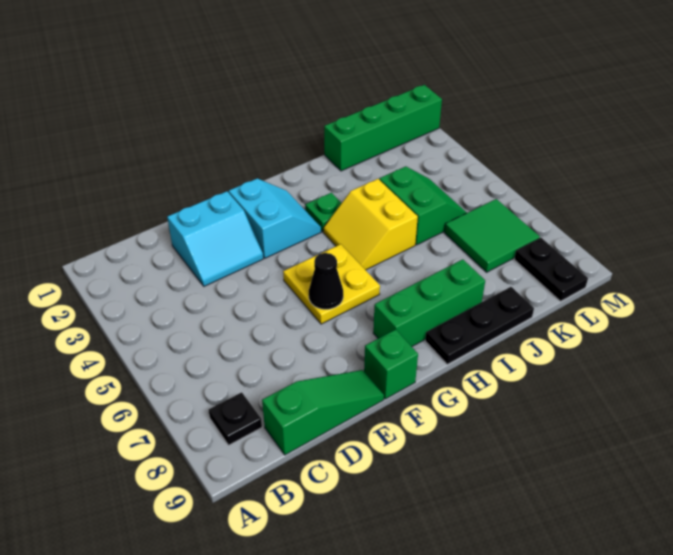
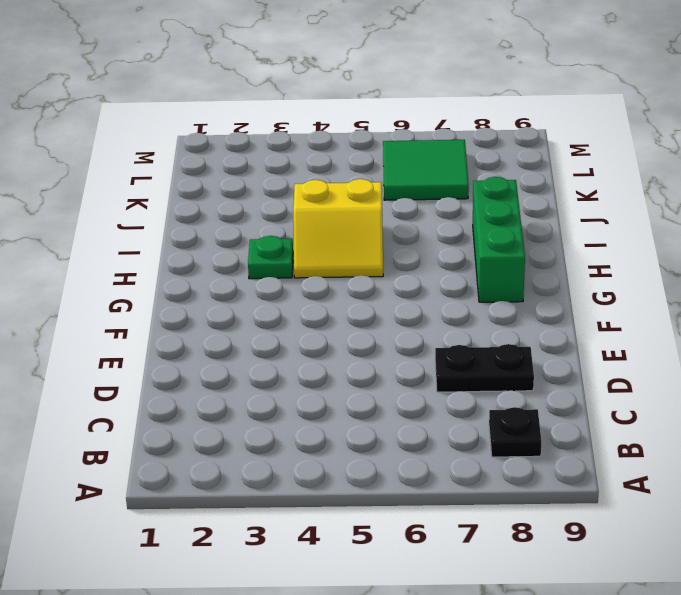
black 1x2 plate [435,344,534,392] -> black 1x2 plate moved to [514,238,588,301]
none -> green 1x3 slope [262,370,384,455]
none -> cyan 2x2 slope [167,191,263,286]
none -> cyan 2x2 slope [229,179,321,258]

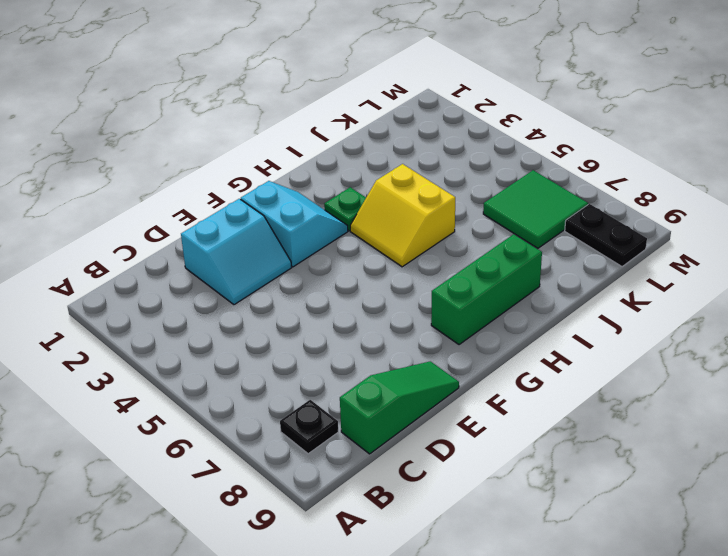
none -> yellow 2x2 plate [283,244,380,324]
none -> green 1x1 brick [364,330,418,399]
none -> black 1x3 plate [425,287,534,364]

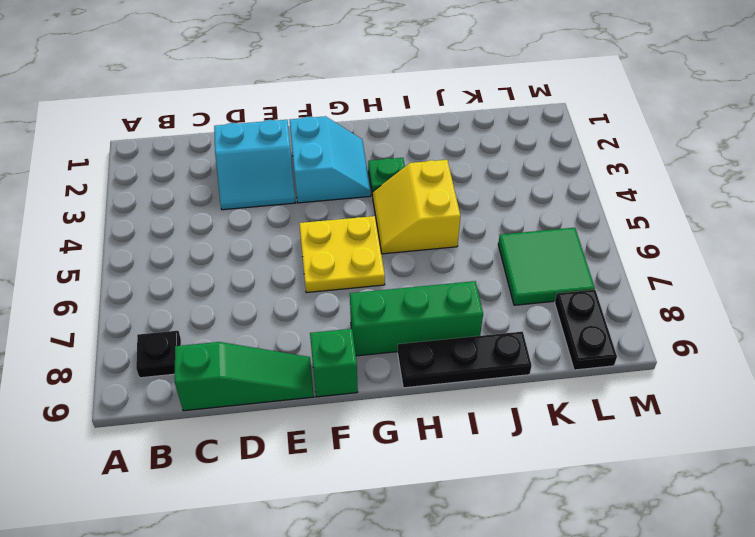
none -> green 1x4 brick [324,85,442,171]
none -> green 2x2 slope [379,166,467,245]
none -> black 1x1 cone [309,253,343,309]

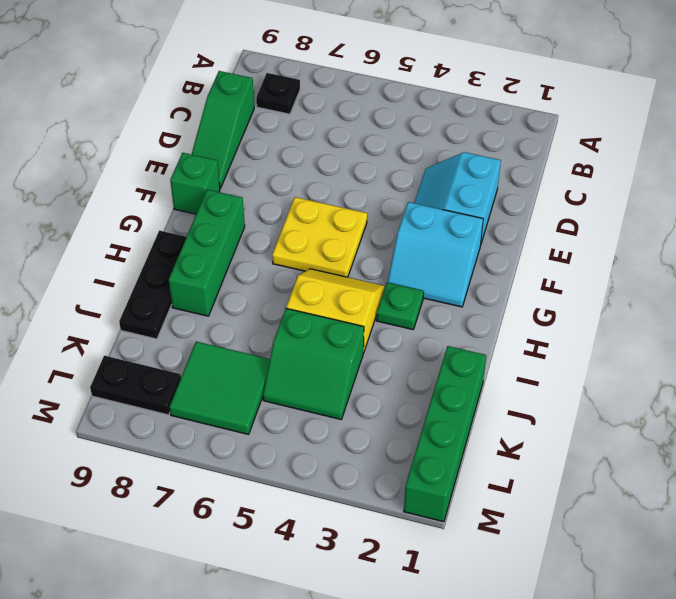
none -> black 1x1 cone [309,253,343,309]

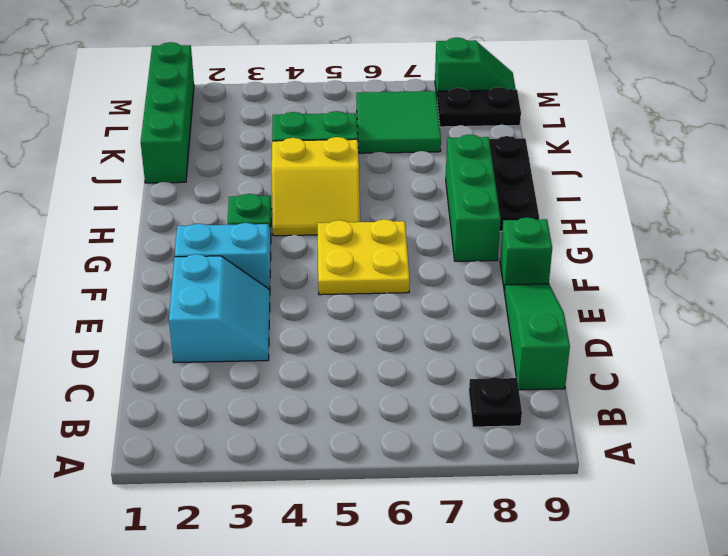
green 1x2 slope [435,37,516,101] -> none
none -> black 1x1 cone [309,253,343,309]

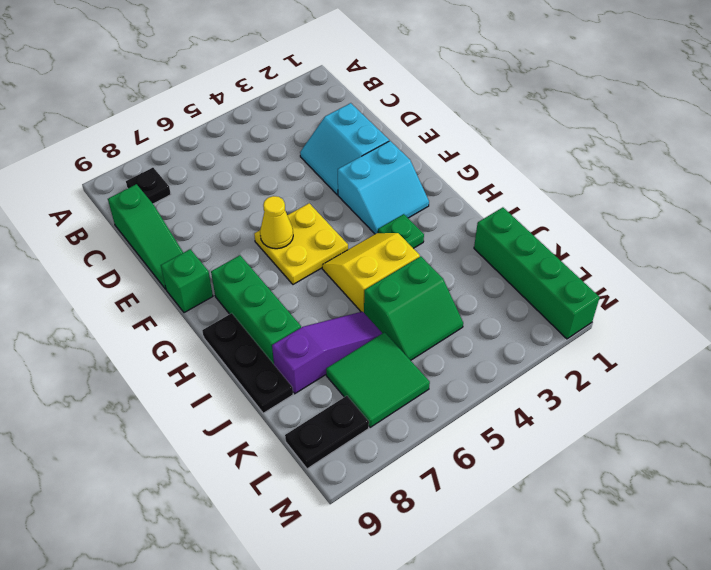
yellow 1x1 cone [260,196,293,249] -> black 1x1 cone [309,253,343,309]
purple 1x3 slope [272,312,382,394] -> none

